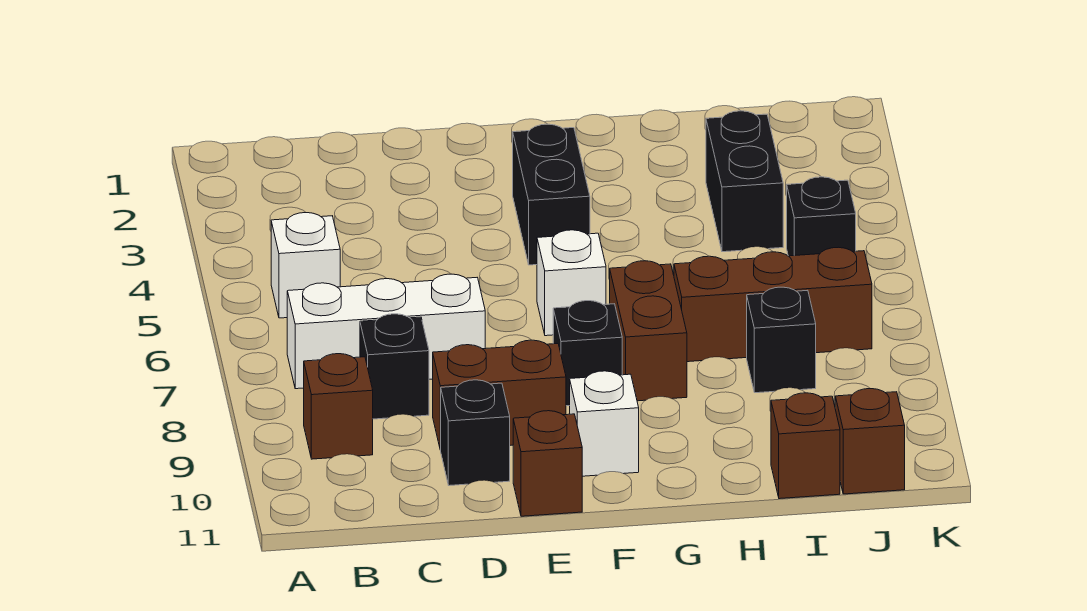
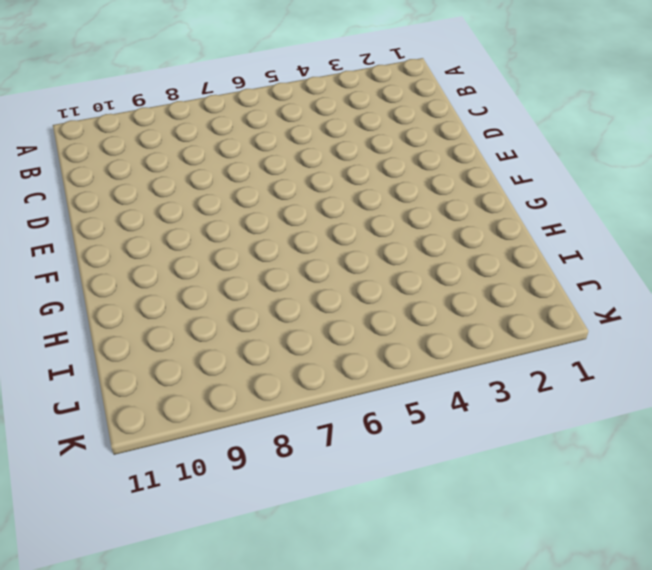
none -> white 1x1 brick [271,213,340,318]
none -> white 1x3 brick [287,274,485,389]
none -> brown 1x1 brick [304,354,373,459]

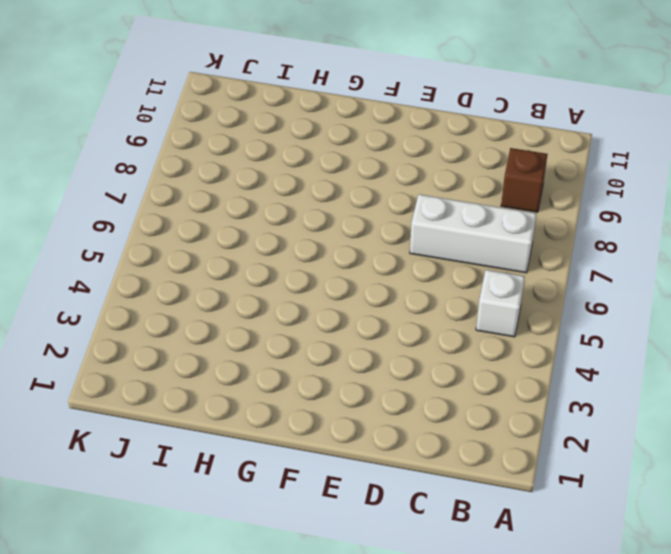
none -> black 1x1 brick [360,314,429,419]
none -> brown 1x2 brick [433,340,566,450]
none -> black 1x1 brick [441,380,510,486]

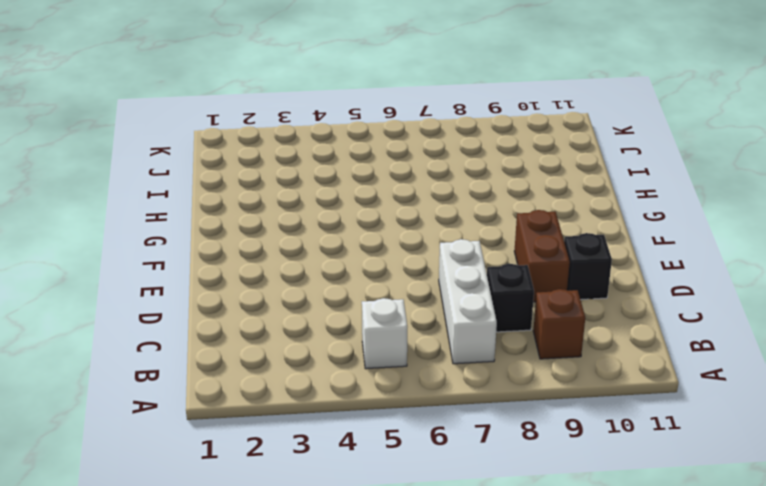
none -> brown 1x1 brick [513,411,582,516]
none -> black 1x2 brick [513,124,590,265]
none -> white 1x1 brick [537,230,606,336]

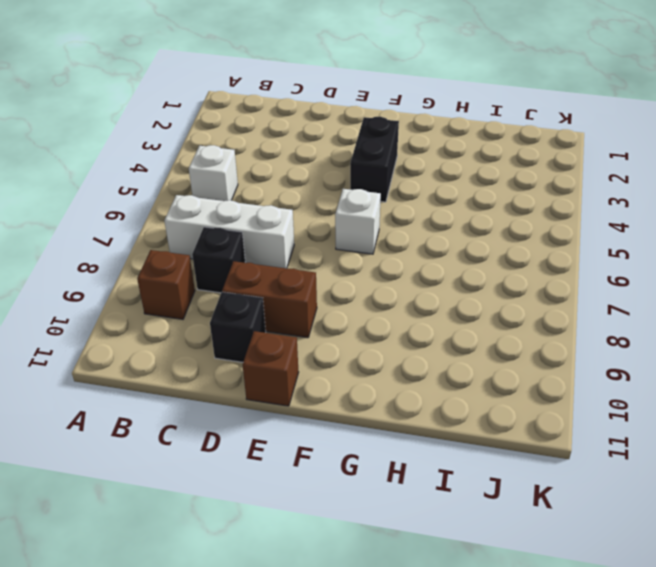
none -> black 1x1 brick [553,301,622,406]
none -> white 1x1 brick [570,371,639,476]
none -> brown 1x2 brick [610,261,687,401]

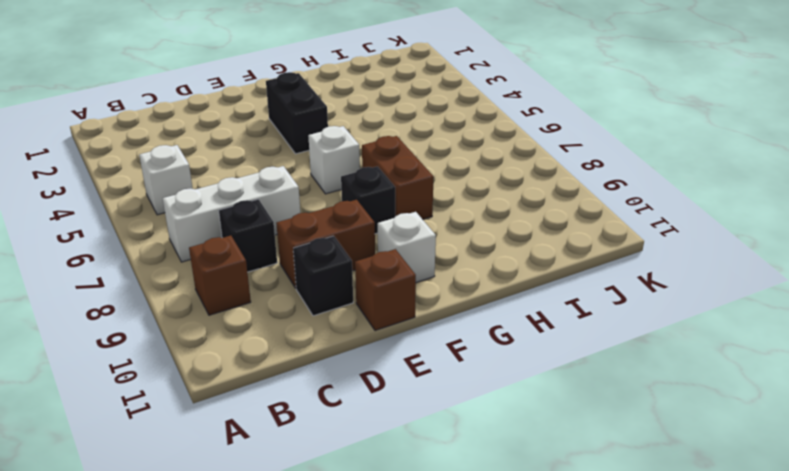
none -> brown 1x3 brick [674,247,872,362]
none -> black 1x2 brick [706,111,783,252]
none -> black 1x1 brick [747,287,816,393]

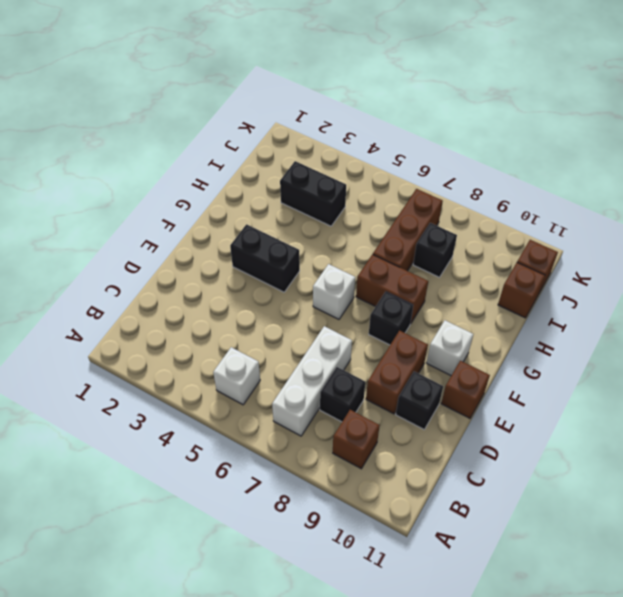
none -> black 1x1 brick [787,177,856,256]

